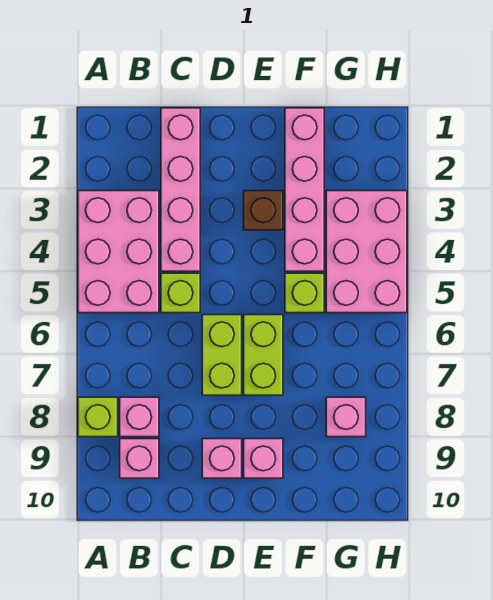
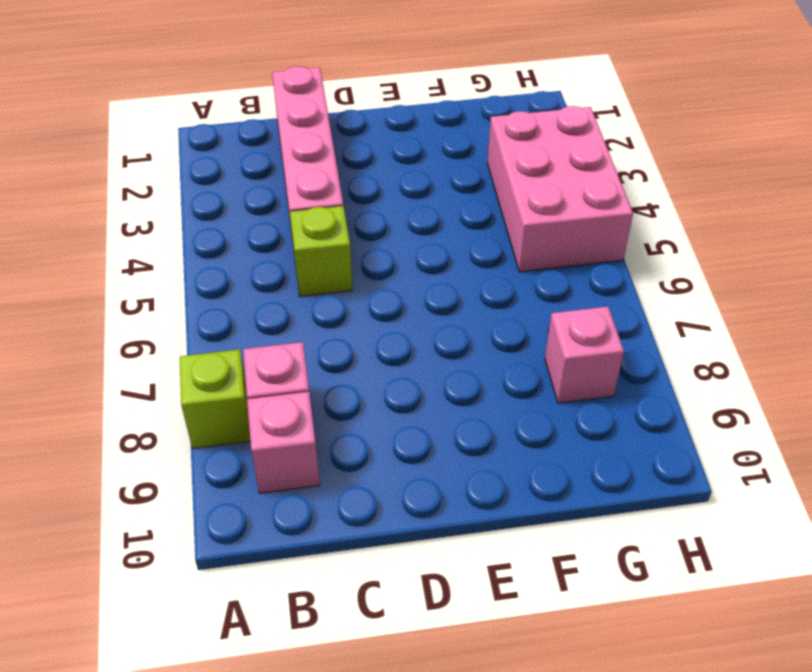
none -> pink 2x3 brick [78,191,159,313]
none -> lime 1x2 brick [202,315,242,395]
none -> pink 1x1 brick [202,439,242,478]

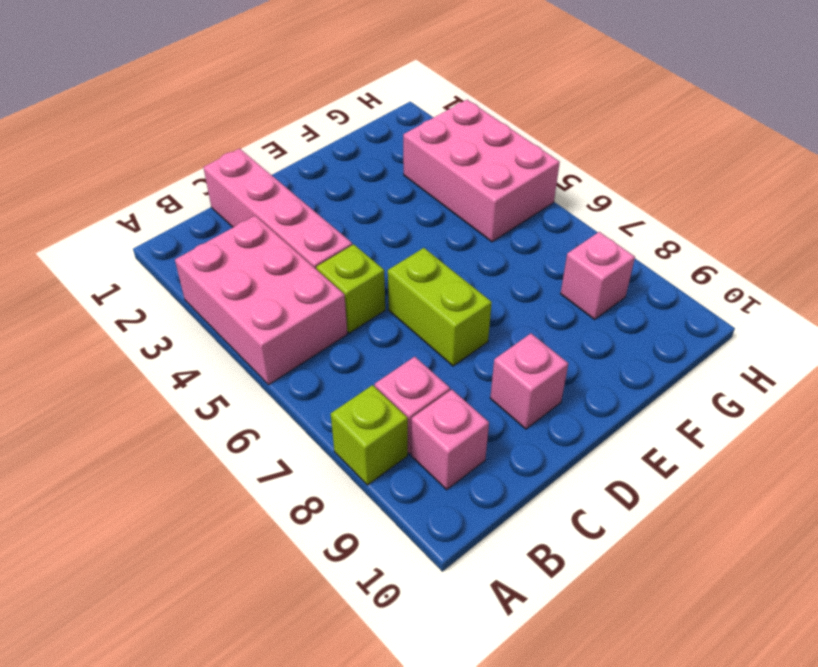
none -> brown 1x1 brick [244,191,283,230]
none -> lime 1x2 brick [244,315,283,395]
none -> pink 1x1 brick [244,439,283,478]

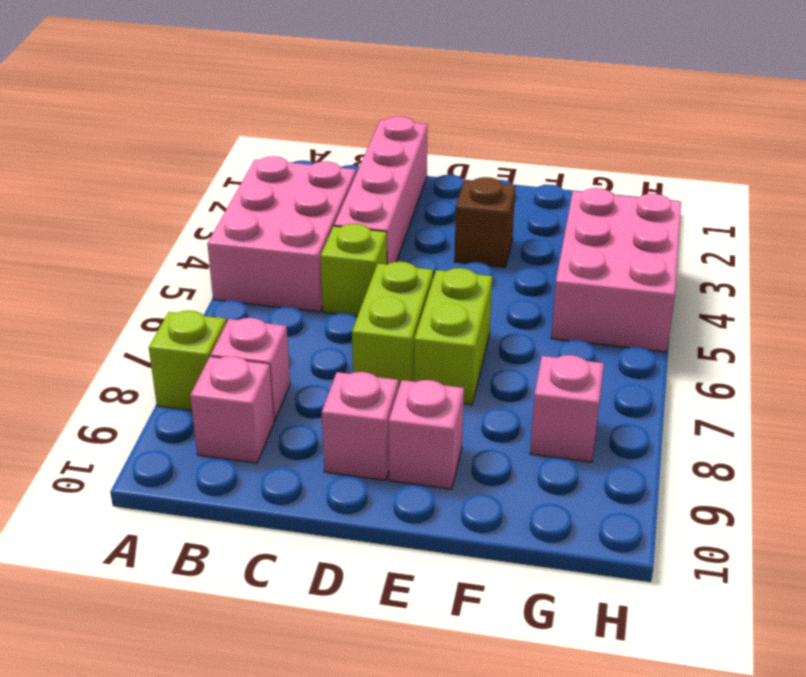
none -> pink 1x4 brick [285,108,324,271]
none -> lime 1x1 brick [285,273,324,313]

